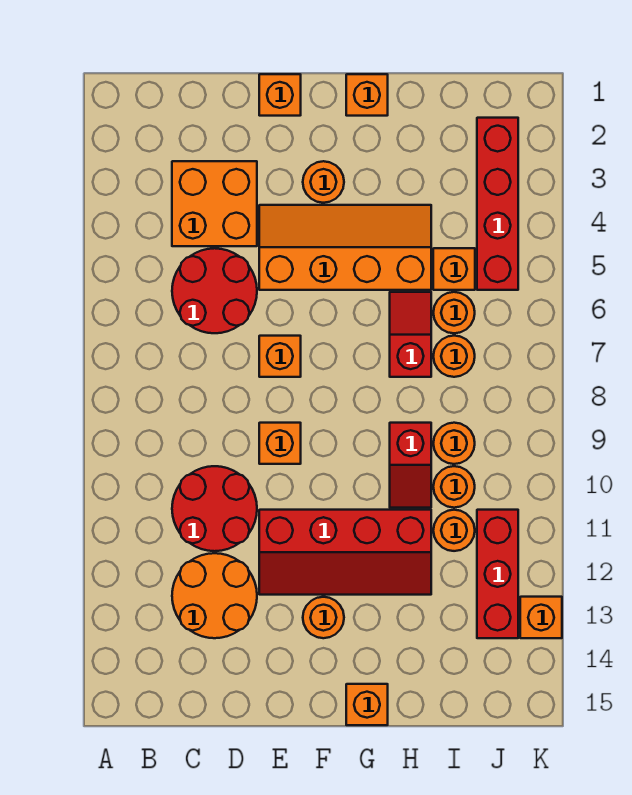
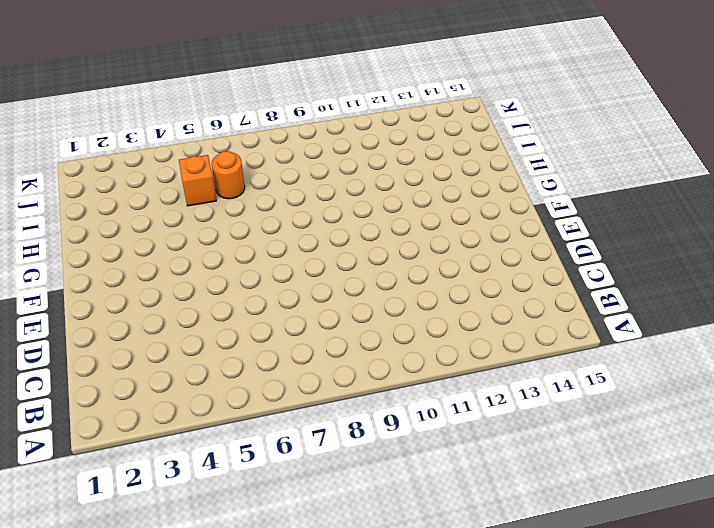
none -> orange 2x2 brick [172,161,257,246]
none -> red 2x2 round brick [172,248,257,333]
none -> red 2x2 round brick [172,466,257,551]

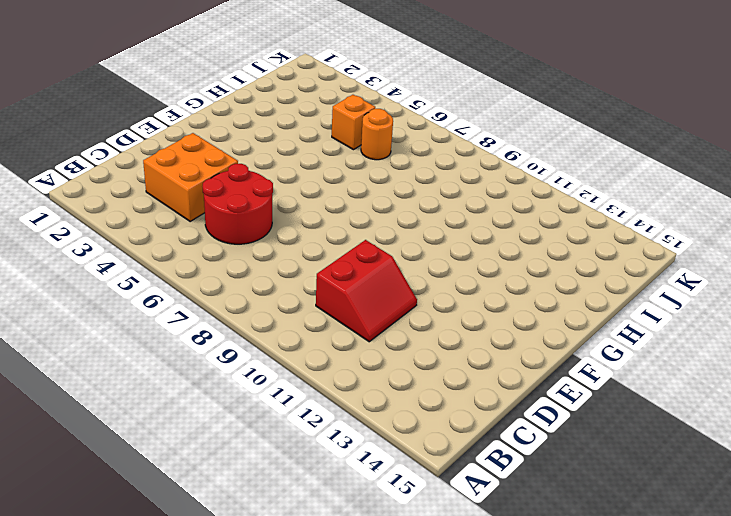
red 2x2 slope [316,240,417,342] -> red 2x2 round brick [172,466,257,551]
none -> orange 2x2 round brick [172,553,257,638]
none -> orange 1x1 brick [259,74,301,116]
none -> orange 2x4 slope [259,205,431,290]

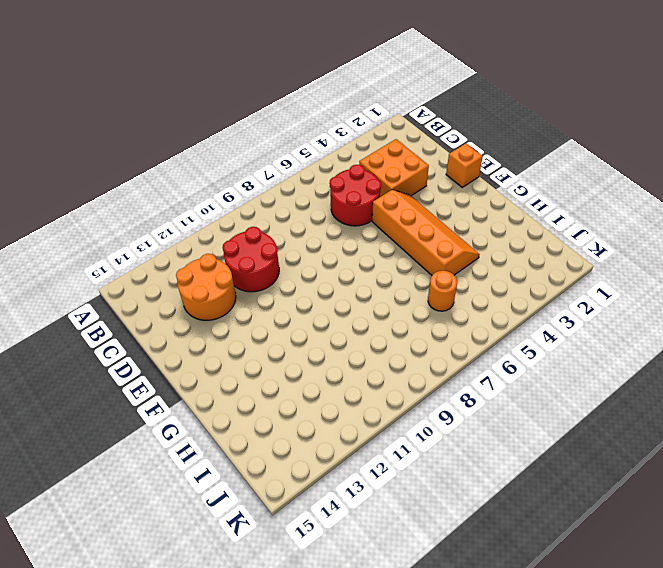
none -> orange 1x1 brick [259,336,301,377]
none -> orange 1x1 brick [259,423,301,464]
none -> red 2x4 slope [259,510,431,595]

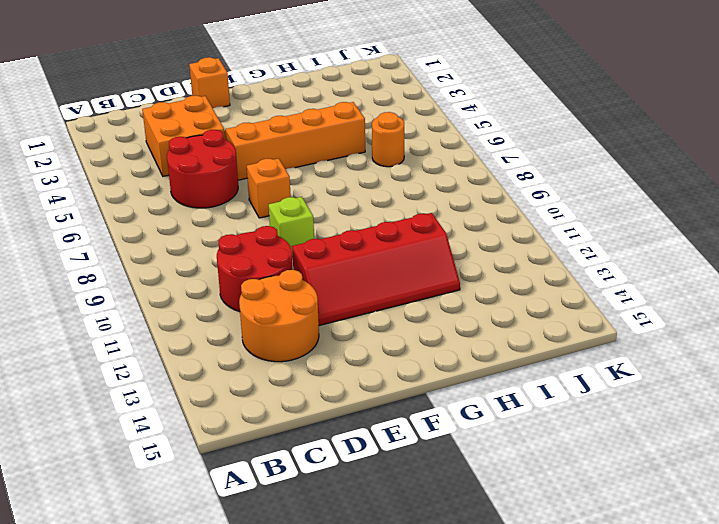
lime 1x1 brick [269,197,314,256] -> orange 1x1 brick [259,423,301,464]
none -> orange 1x1 round brick [303,161,344,203]
none -> orange 1x1 round brick [303,597,344,638]
none -> orange 1x1 brick [346,74,388,116]

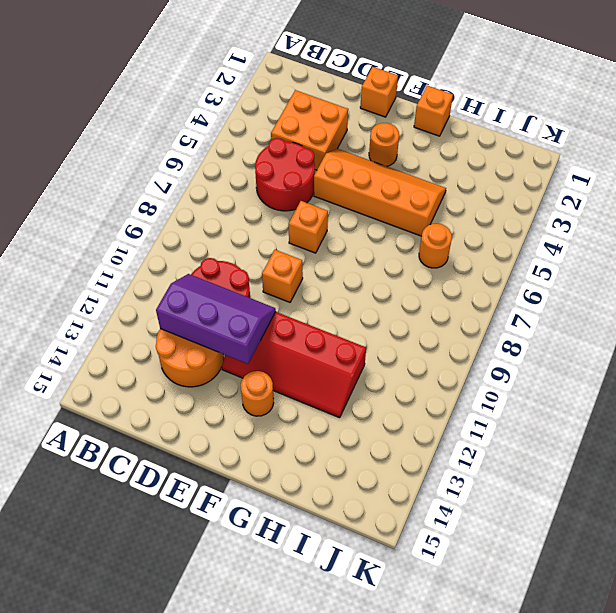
purple 2x3 slope [156,274,276,364] -> none
none -> orange 1x1 brick [346,684,388,725]
none -> red 1x2 slope [390,292,431,377]
none -> red 1x2 slope [390,423,431,508]

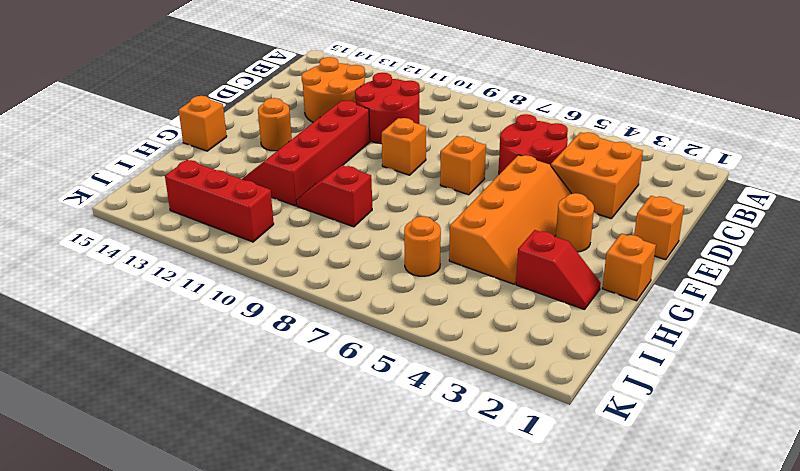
red 1x2 slope [516,230,601,310] -> red 1x2 slope moved to [390,292,431,377]
none -> orange 1x1 brick [433,248,475,290]
none -> orange 1x1 round brick [433,336,475,377]
none -> orange 1x1 round brick [433,423,475,464]

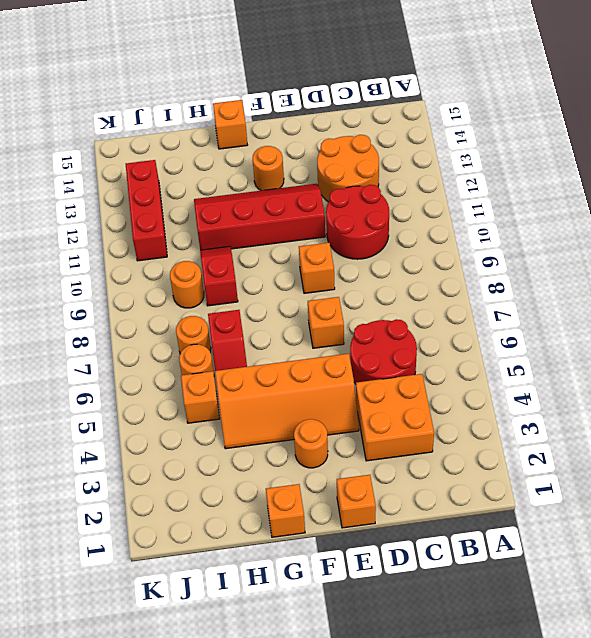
none -> orange 1x1 round brick [433,466,475,508]
none -> orange 1x1 round brick [433,510,475,551]
none -> red 1x4 brick [477,118,518,290]

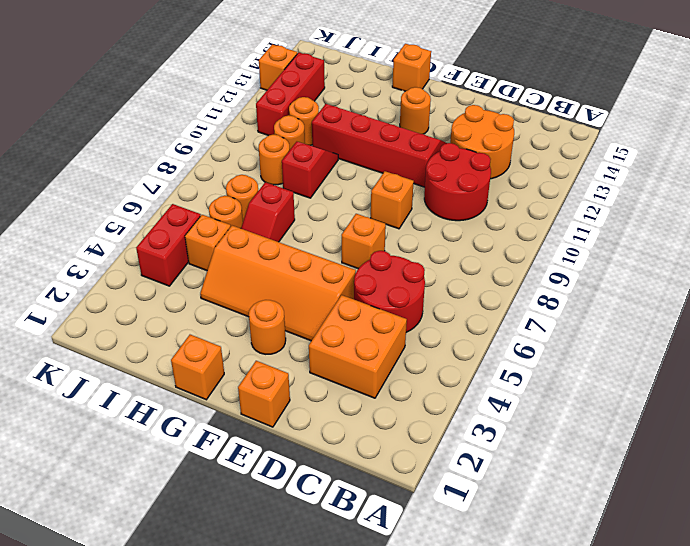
red 1x2 brick [136,204,201,286] -> red 1x4 brick [477,118,518,290]

